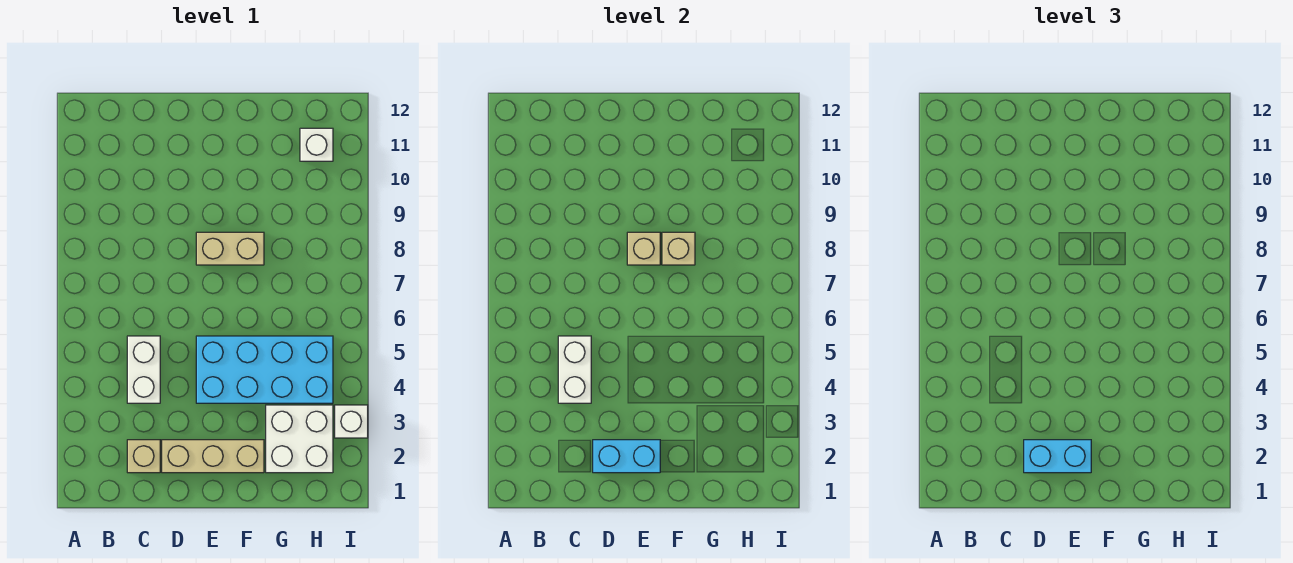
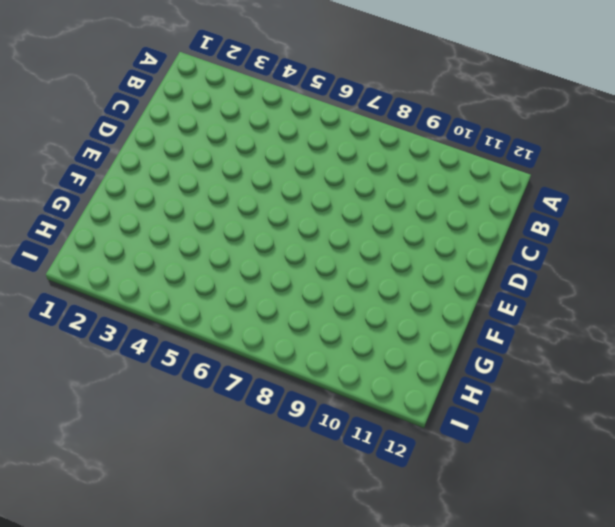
none -> tan 1x1 brick [127,440,160,473]
none -> white 1x2 brick [127,336,160,403]
none -> tan 1x3 brick [162,440,264,473]

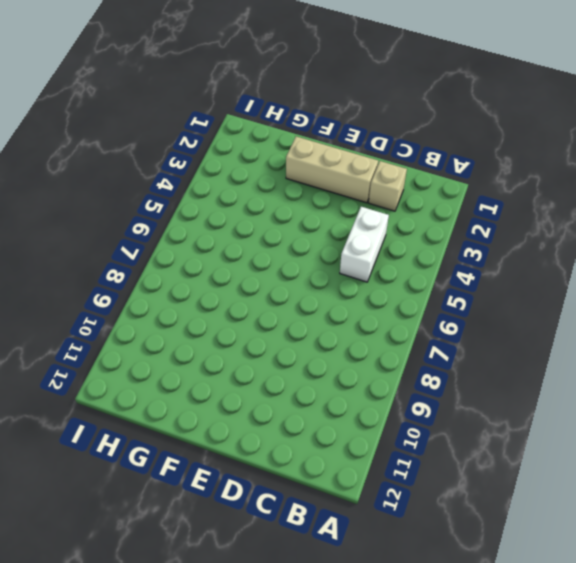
none -> cyan 2x4 brick [196,336,333,403]
none -> tan 1x2 brick [196,232,264,265]
none -> white 2x2 brick [266,405,333,473]

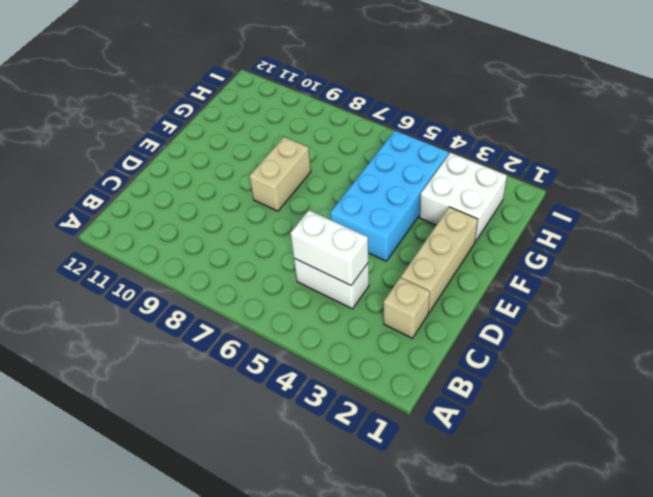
none -> white 1x1 brick [300,128,333,161]
none -> white 1x1 brick [335,405,368,438]
none -> cyan 1x2 brick [593,440,660,473]

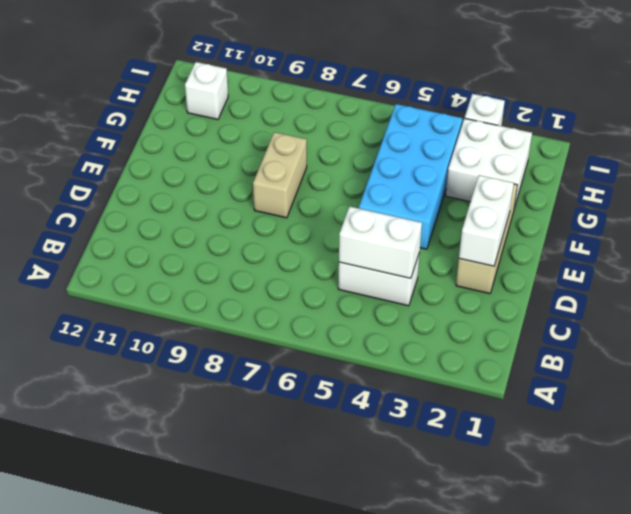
white 1x2 brick [459,175,514,266] -> cyan 1x2 brick [593,440,660,473]
none -> tan 1x1 brick [127,440,160,473]
none -> tan 1x1 brick [627,232,660,265]
none -> tan 1x1 brick [662,232,695,265]

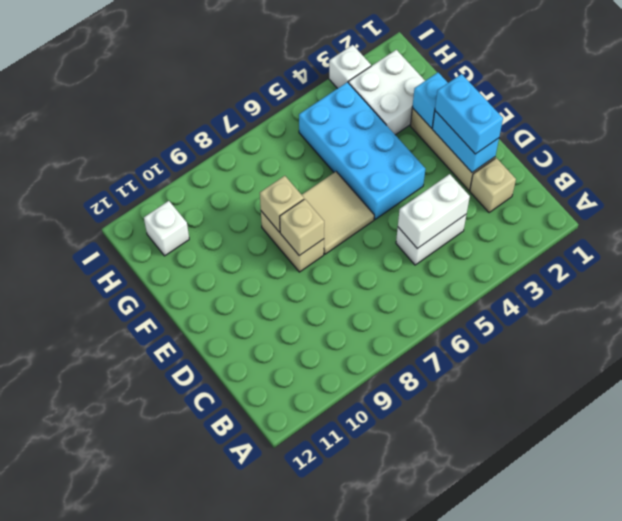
tan 2x2 tile [302,172,374,254] -> none
cyan 1x1 brick [412,73,448,128] -> none

